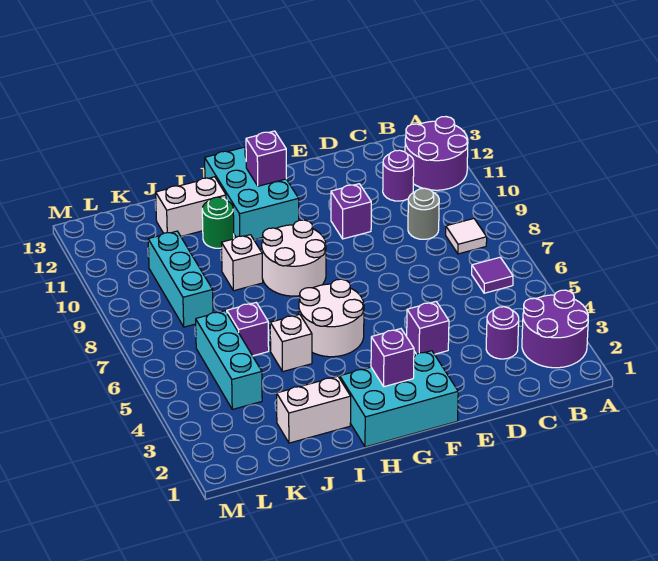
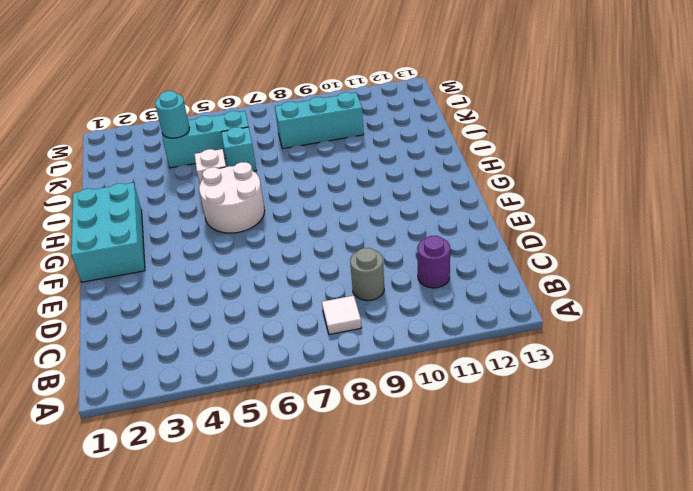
cyan 1x1 brick [221,127,257,171] -> purple 1x1 brick [227,303,269,356]
cyan 1x1 round brick [155,91,190,138] -> none
none -> purple 2x2 round brick [522,290,588,368]
none -> purple 2x2 round brick [405,117,468,190]
none -> purple 1x1 tile [472,257,513,293]

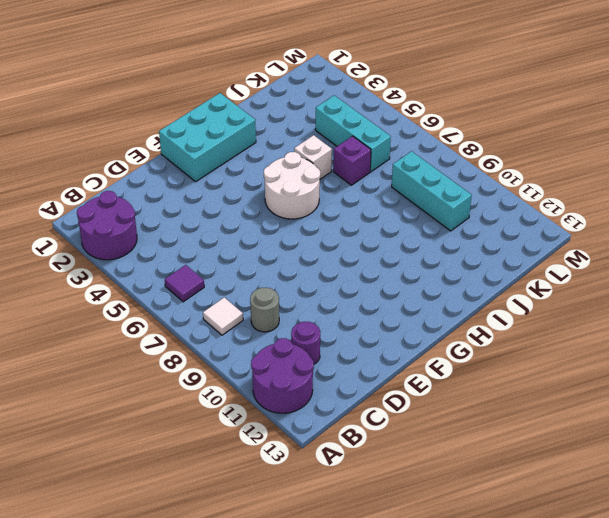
none -> purple 1x1 round brick [486,307,519,359]
none -> purple 1x1 brick [407,302,449,354]
none -> purple 1x1 brick [331,184,371,239]

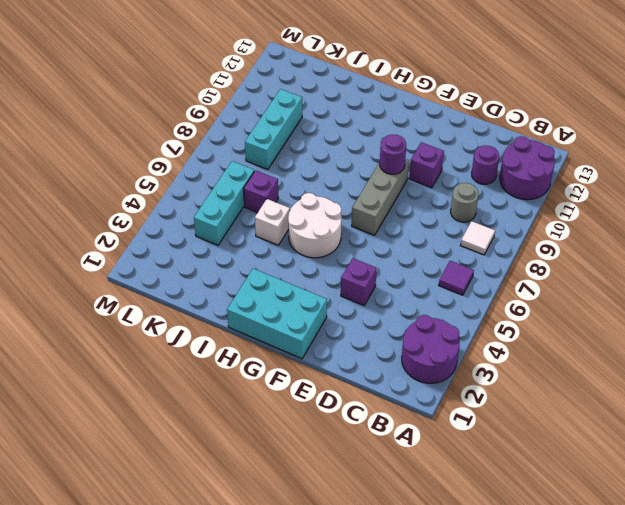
grey 1x3 brick [352,159,409,235] -> none
purple 1x1 round brick [380,135,406,174] -> purple 1x1 round brick moved to [486,307,519,359]
none -> white 2x2 round brick [262,220,326,296]
none -> cyan 2x3 brick [205,147,299,240]
none -> white 1x2 brick [277,376,351,443]

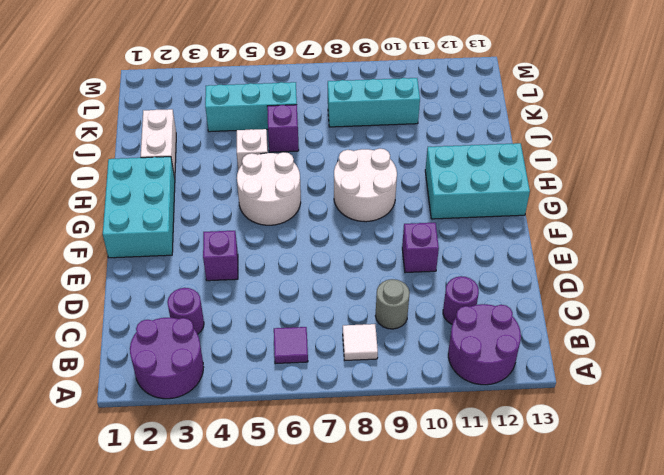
none -> white 1x1 brick [221,235,263,291]
none -> green 1x1 round brick [202,197,234,248]
none -> white 1x2 brick [156,177,226,236]

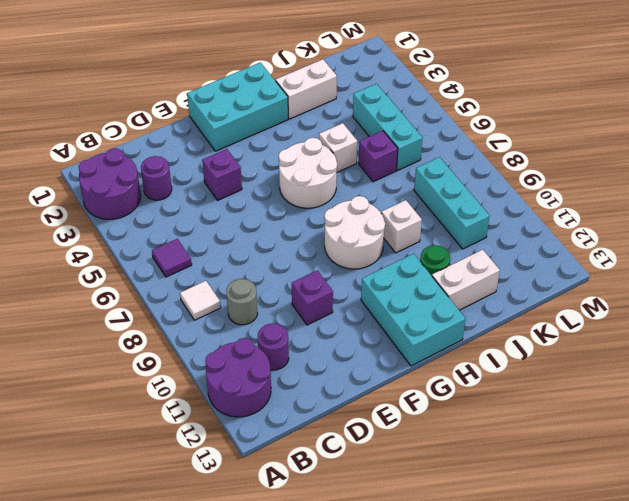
none -> purple 1x1 brick [371,329,414,387]
none -> purple 1x1 brick [246,131,286,186]

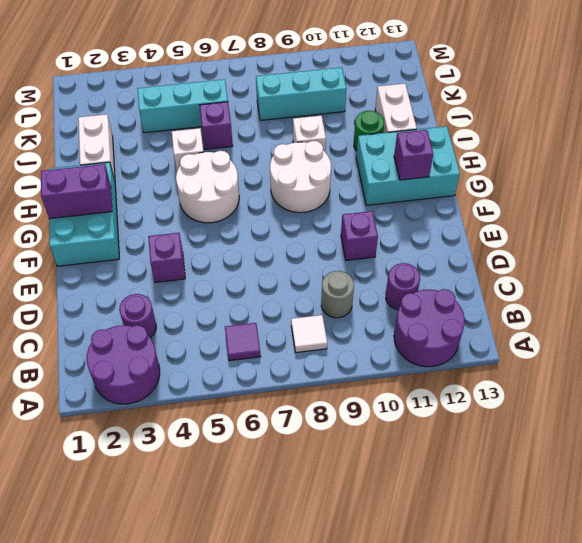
purple 1x2 brick [41,164,112,219] -> purple 1x1 brick [371,329,414,387]

